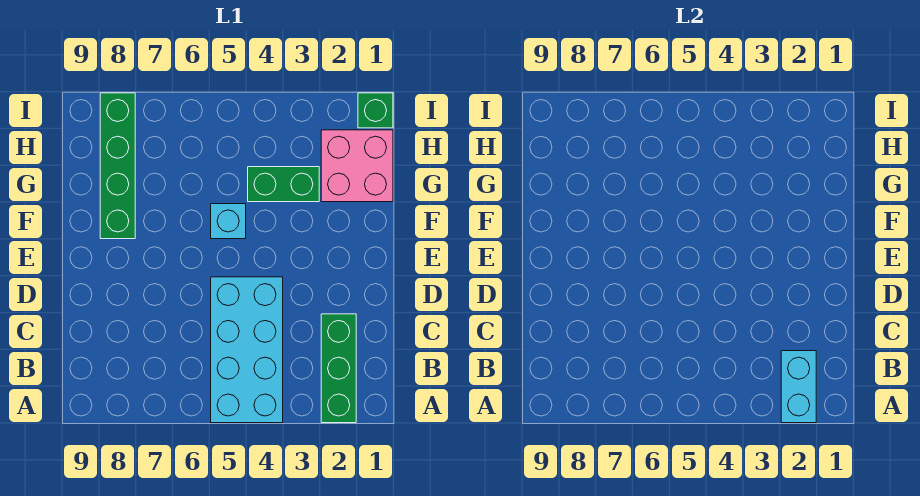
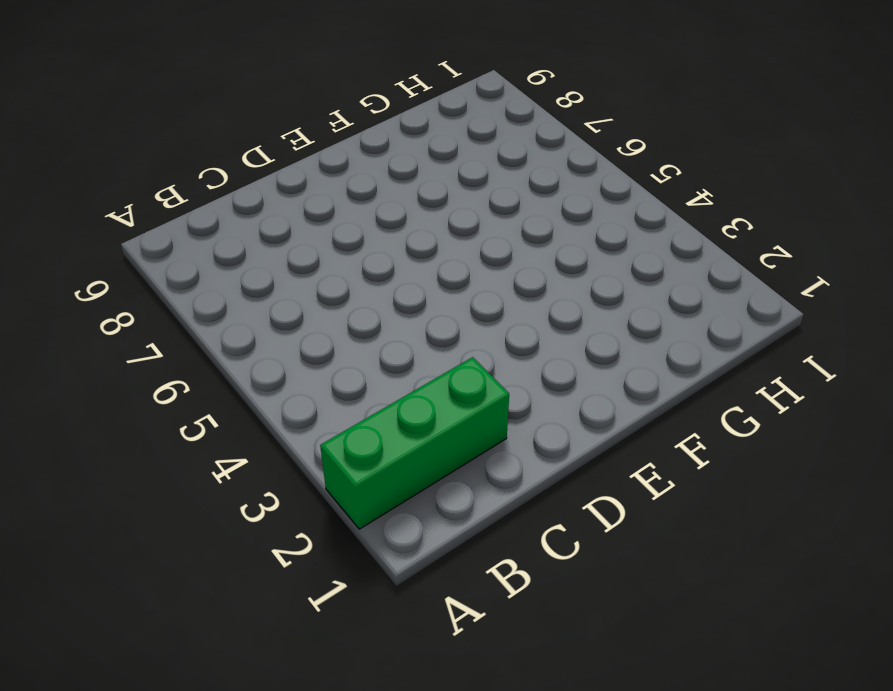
none -> cyan 2x4 brick [211,277,283,423]
none -> cyan 1x1 brick [211,204,246,239]

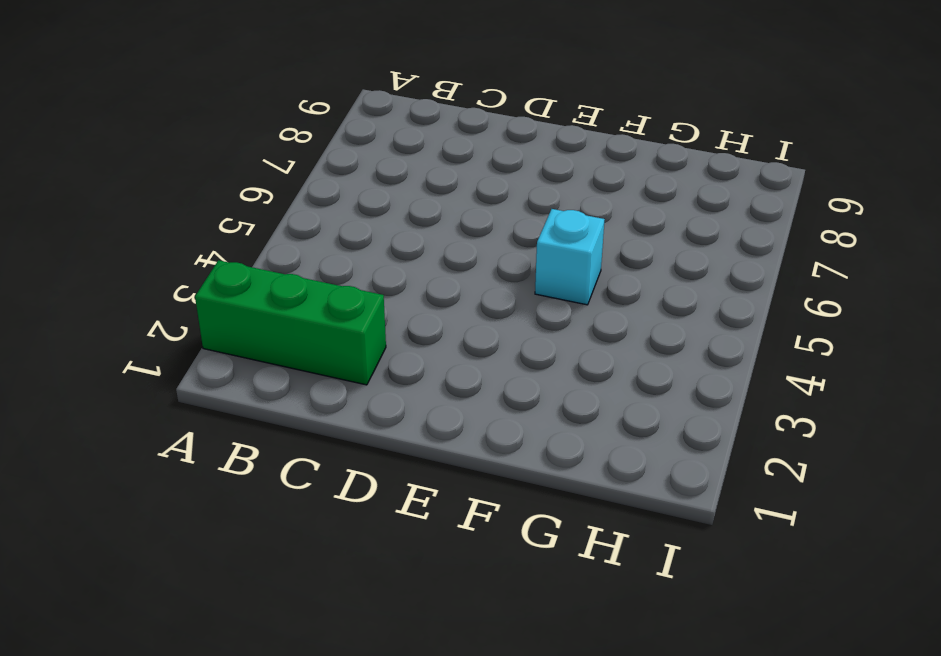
none -> cyan 2x4 brick [211,277,283,423]
none -> green 1x4 brick [100,93,135,239]

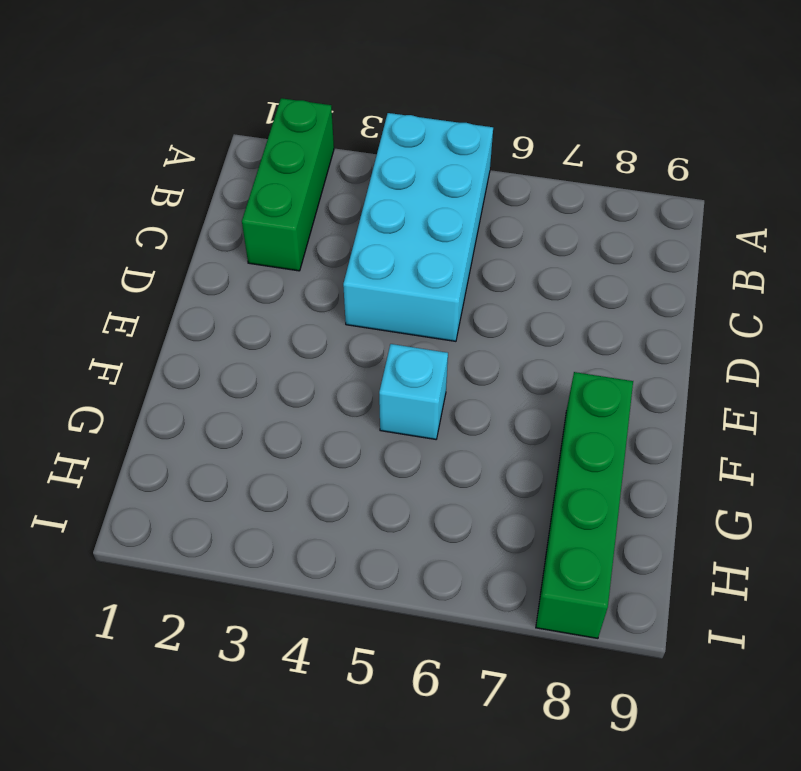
none -> pink 2x2 brick [321,130,393,202]
none -> green 1x2 brick [248,167,319,202]

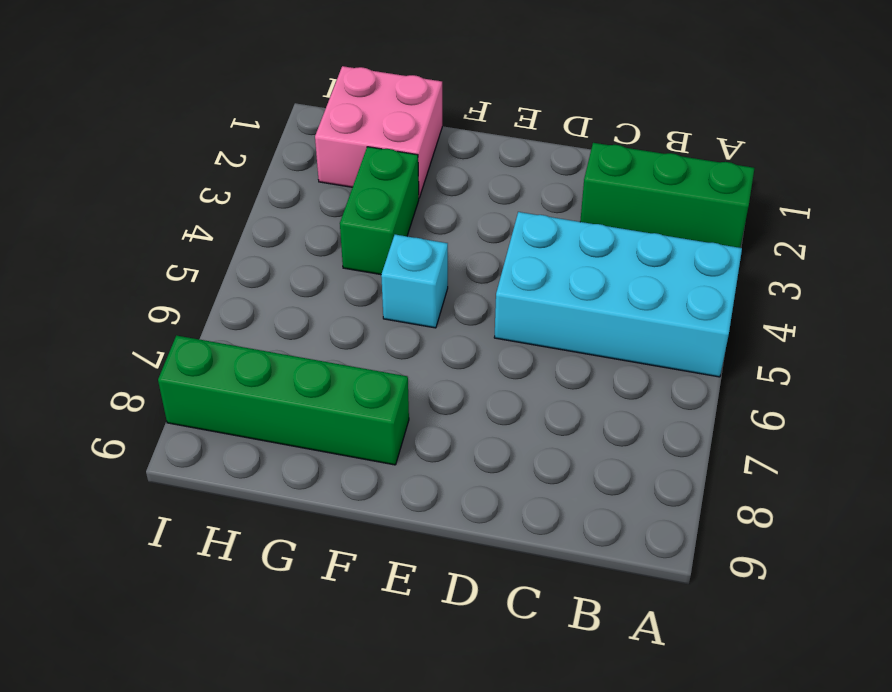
none -> green 1x1 brick [358,93,393,128]
none -> cyan 1x2 brick [781,351,816,423]

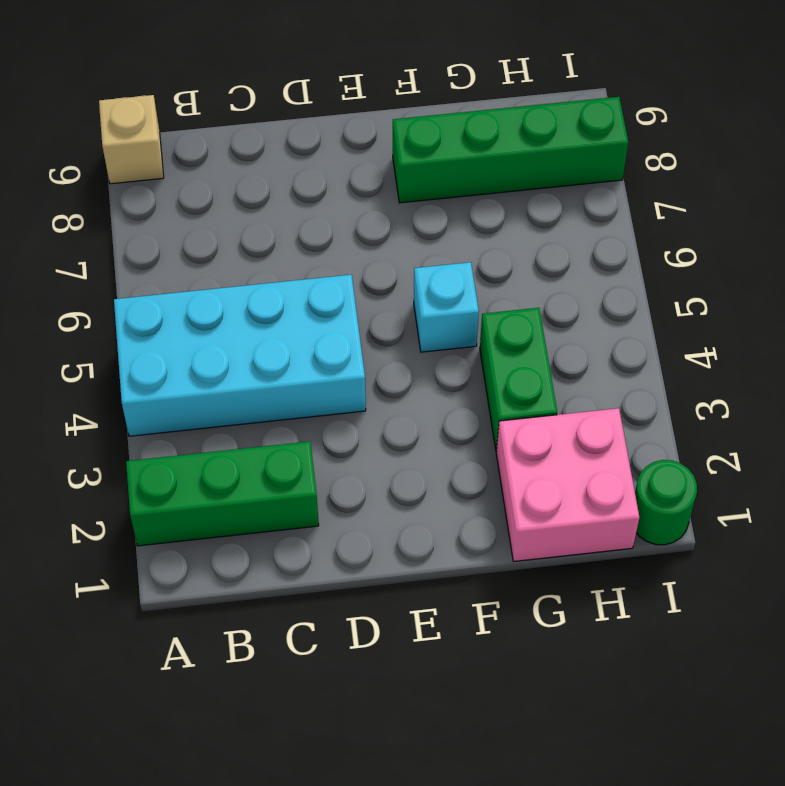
tan 1x1 brick [99,95,164,184] -> none
green 1x1 round brick [635,460,697,545] -> green 1x1 brick [358,93,393,128]
none -> cyan 1x2 brick [781,351,816,423]

